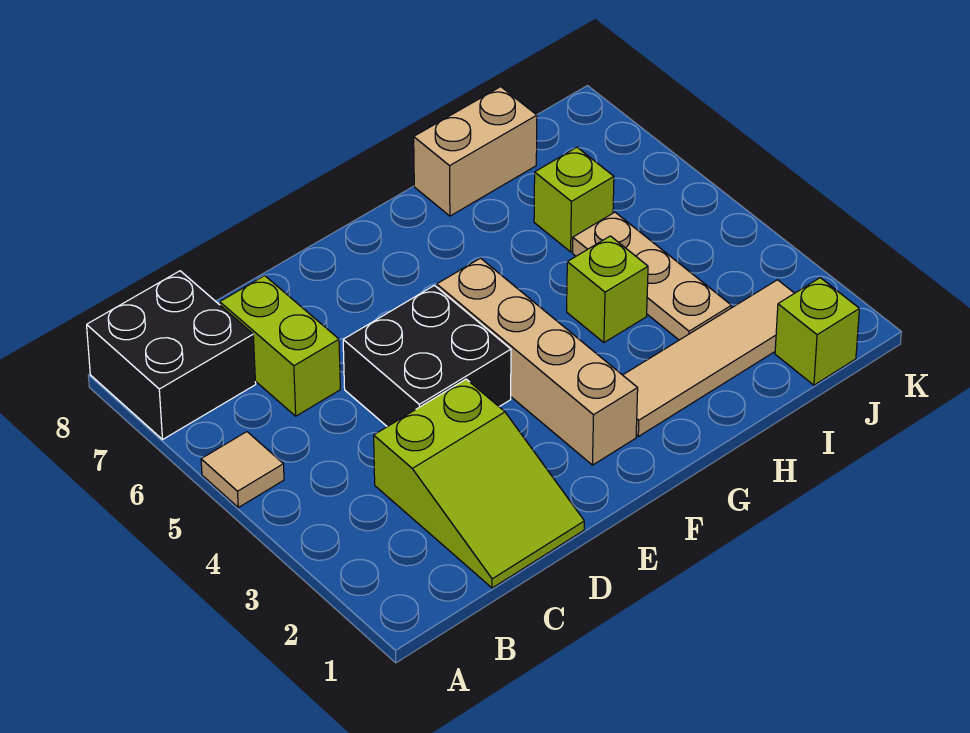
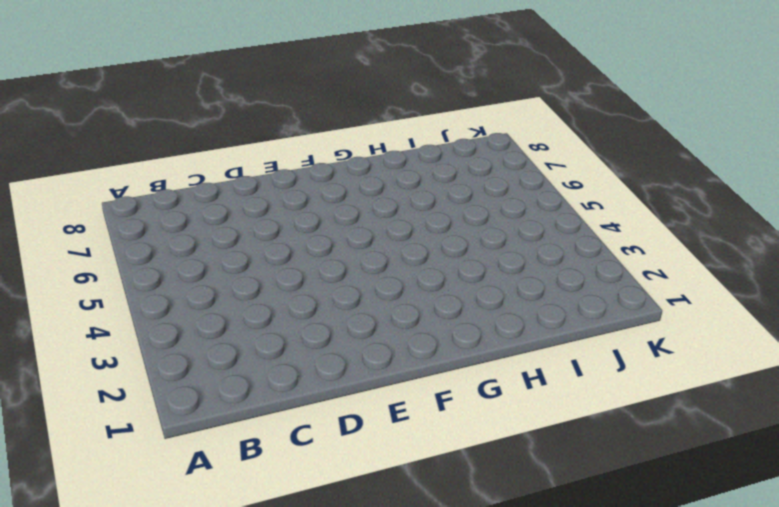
none -> tan 1x1 tile [201,432,284,507]
none -> black 2x2 brick [87,271,256,439]
none -> lime 2x3 slope [374,379,584,588]

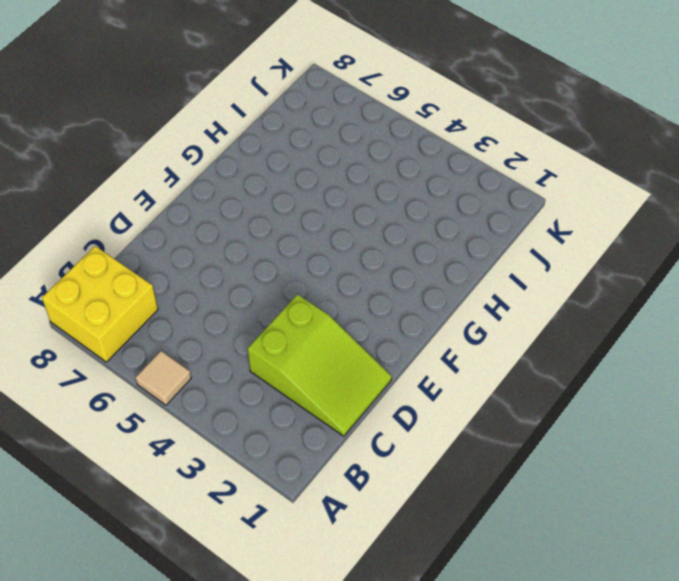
yellow 2x2 brick [42,246,158,362] -> black 2x2 brick [87,271,256,439]
none -> lime 1x2 brick [220,276,340,416]
none -> black 2x2 brick [343,285,511,427]
none -> tan 1x4 brick [437,258,638,465]

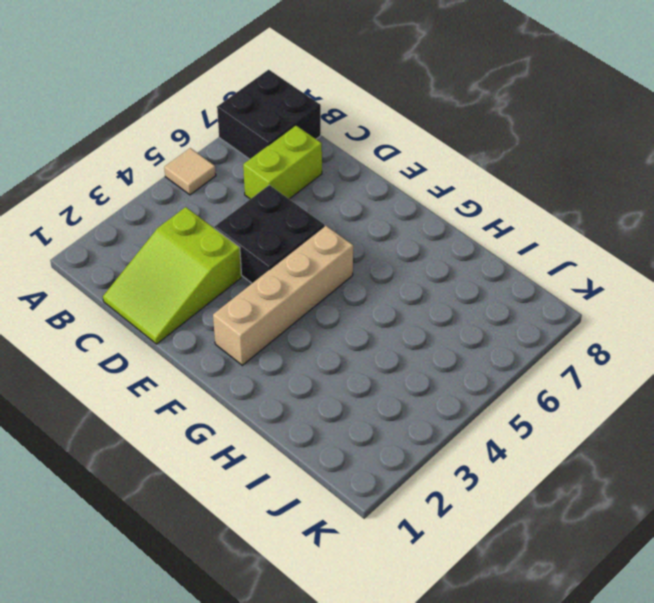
none -> tan 1x4 tile [623,280,794,436]
none -> lime 1x1 brick [567,236,648,343]
none -> tan 1x2 brick [414,87,537,216]

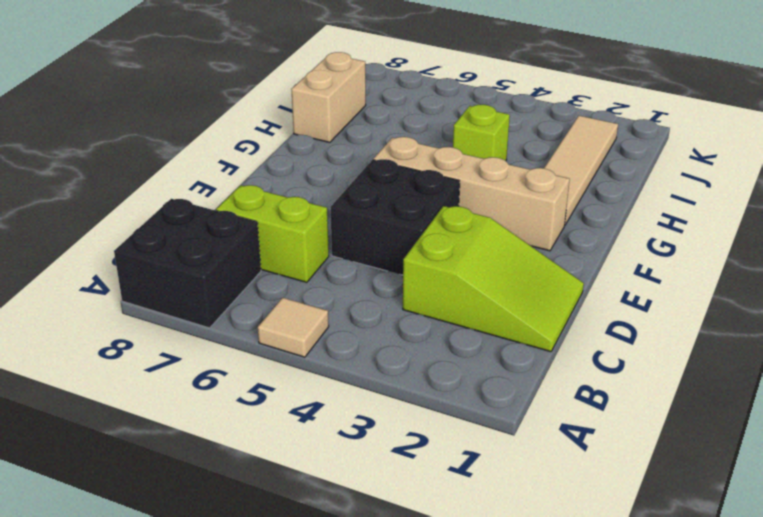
none -> tan 1x3 plate [572,212,731,340]
none -> lime 1x1 brick [534,147,614,252]
none -> lime 1x1 brick [775,278,859,385]

